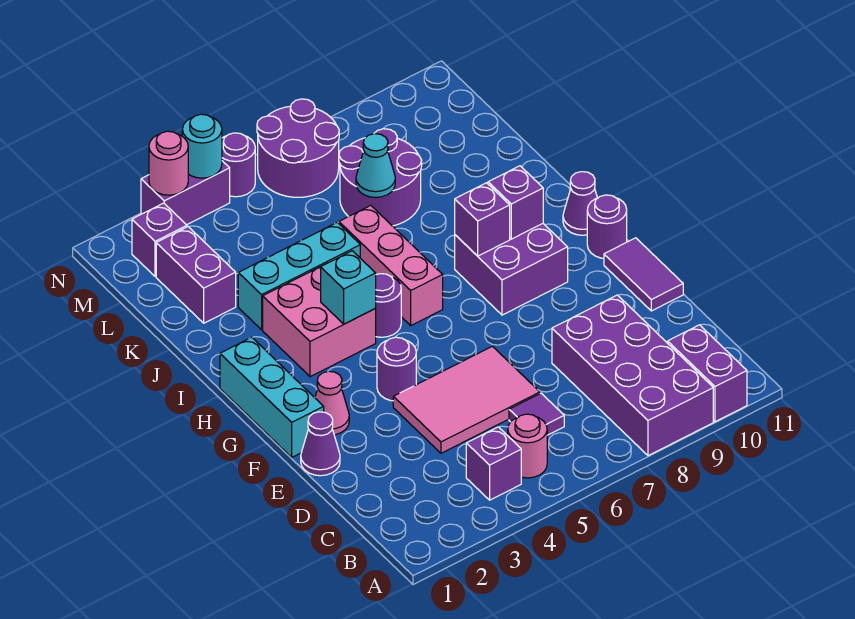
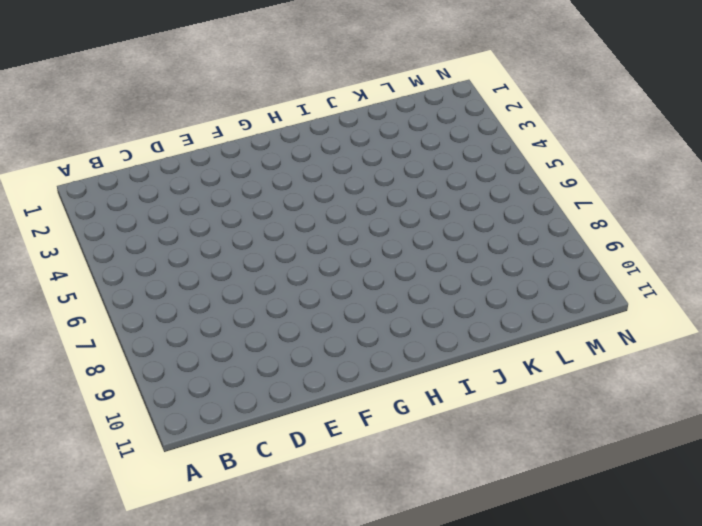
none -> purple 2x4 brick [552,295,713,456]
none -> purple 1x2 brick [668,325,747,422]
none -> purple 1x1 brick [466,427,521,500]
none -> pink 1x1 round brick [508,414,547,478]

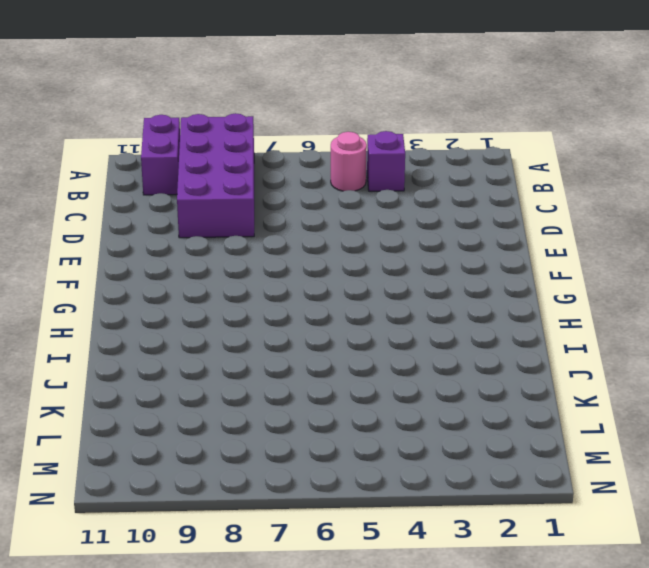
none -> purple 1x1 tile [509,393,564,435]
none -> pink 2x3 tile [393,346,540,453]
none -> purple 1x1 cone [301,412,340,476]
none -> purple 1x2 tile [604,238,683,311]

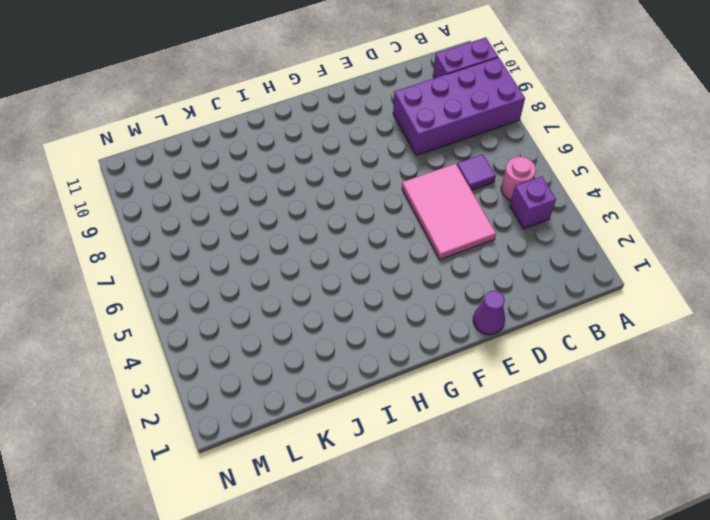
none -> purple 1x2 tile [604,238,683,311]
none -> cyan 1x3 brick [220,337,324,457]
none -> pink 1x1 cone [315,371,349,435]
none -> purple 1x1 round brick [377,337,416,401]

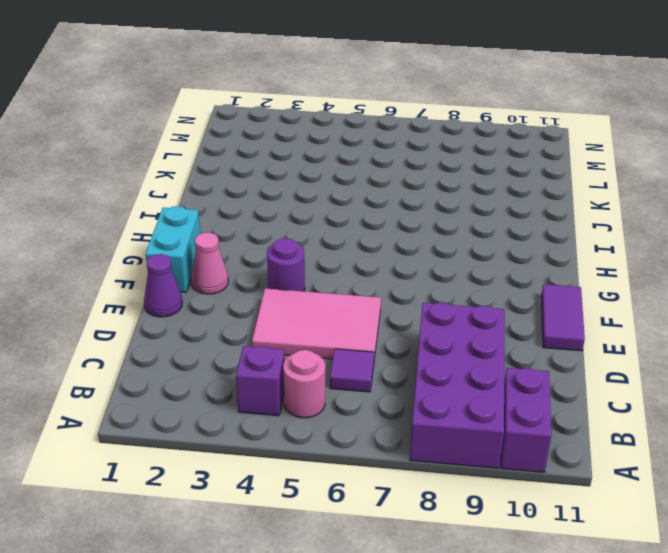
cyan 1x2 brick [146,206,200,292] -> cyan 1x3 brick [220,337,324,457]
none -> purple 2x2 brick [455,224,568,315]
none -> purple 1x1 round brick [587,195,627,258]
none -> pink 2x2 brick [263,267,376,377]
none -> purple 1x1 round brick [375,274,401,337]

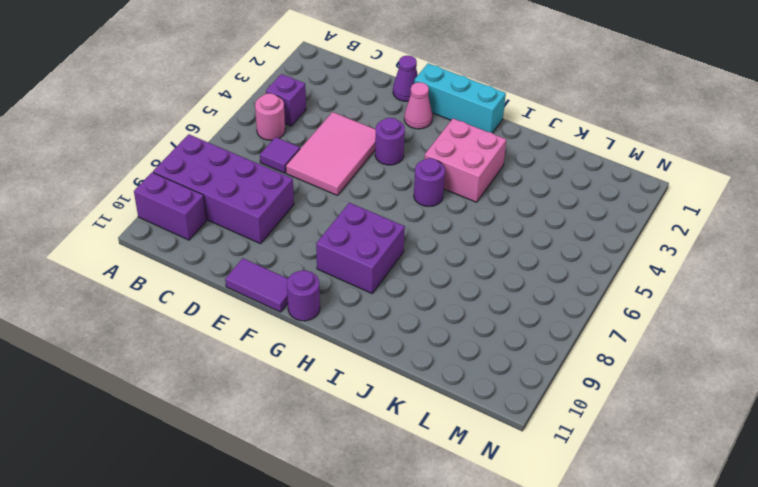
none -> pink 1x3 brick [339,205,443,325]
none -> purple 1x1 cone [563,172,597,235]
none -> cyan 1x3 brick [238,222,360,330]
none -> purple 1x2 brick [156,227,236,323]

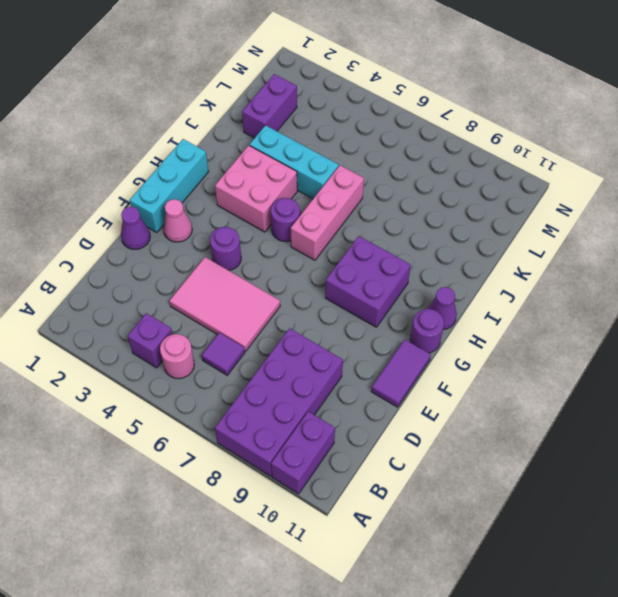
none -> purple 2x2 round brick [339,129,422,226]
none -> purple 1x1 brick [132,203,187,276]
none -> purple 2x2 round brick [257,99,339,197]
none -> purple 1x2 brick [141,161,230,225]

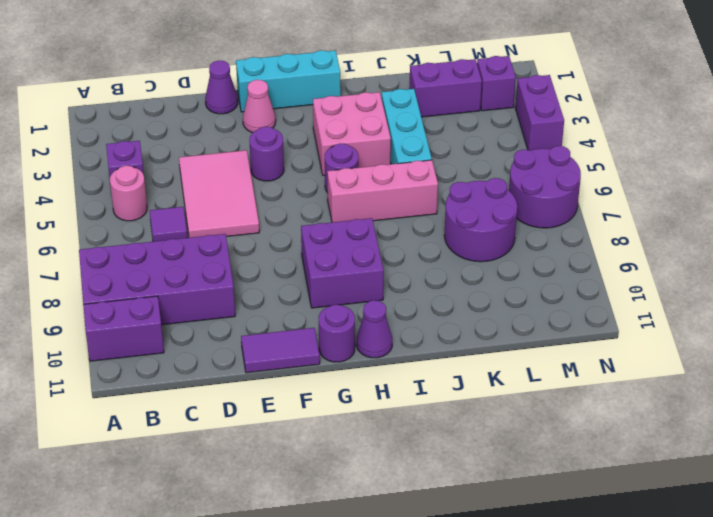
none -> purple 1x1 round brick [222,133,255,197]
none -> cyan 1x1 brick [321,251,376,324]
none -> purple 1x1 brick [455,183,510,256]
none -> purple 1x1 brick [488,166,543,239]

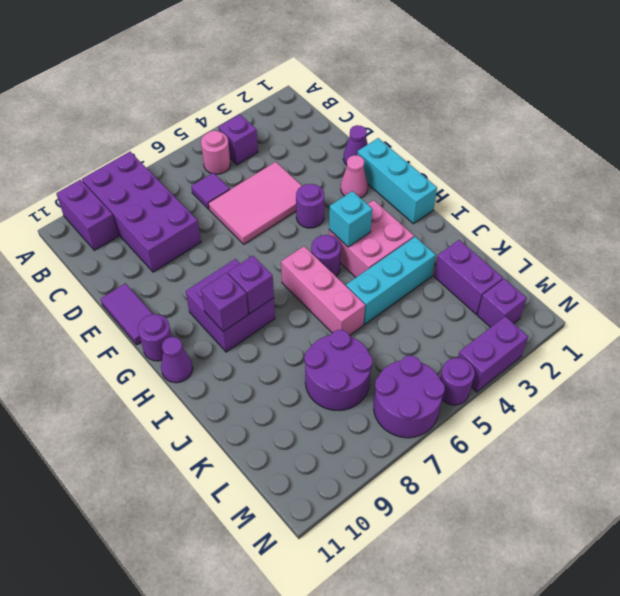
none -> cyan 1x1 cone [356,134,395,198]
none -> pink 1x1 round brick [149,131,188,195]
none -> cyan 1x1 round brick [182,114,222,178]

